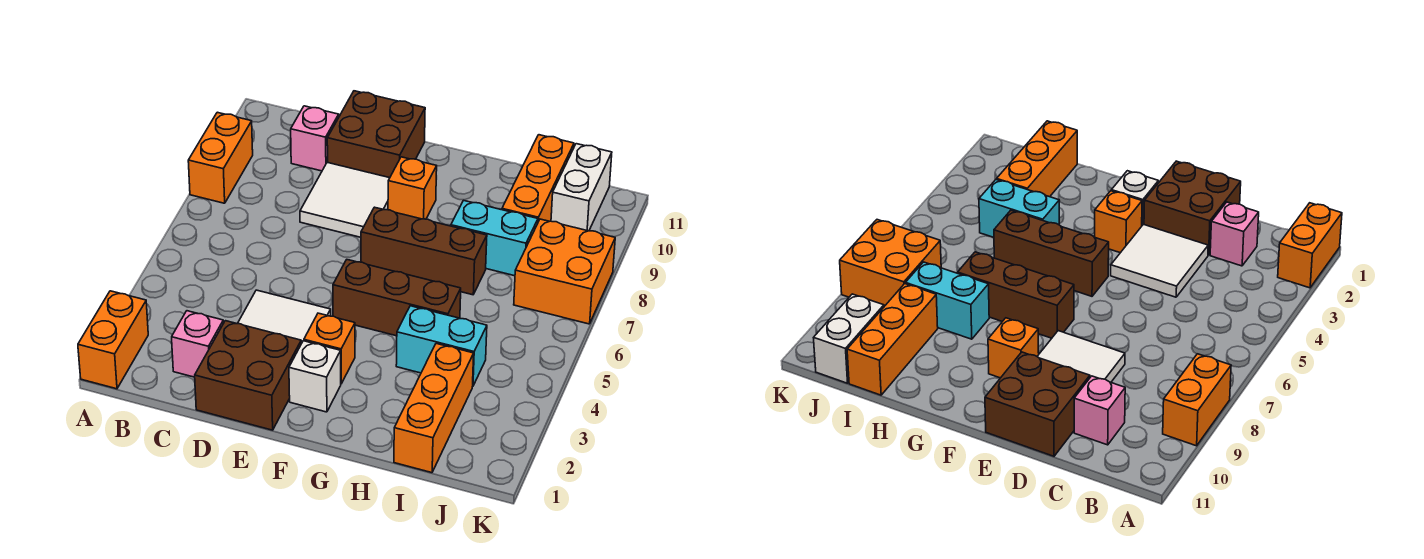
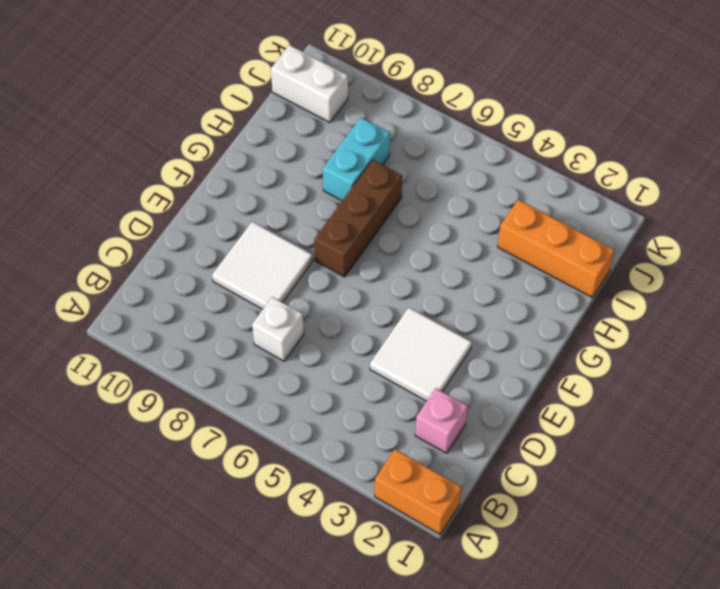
white 1x1 brick [252,297,304,361] -> white 1x1 brick moved to [289,341,341,412]
none -> orange 1x2 brick [188,112,253,203]
none -> pink 1x1 brick [291,106,339,171]
none -> brown 2x2 brick [195,321,301,430]

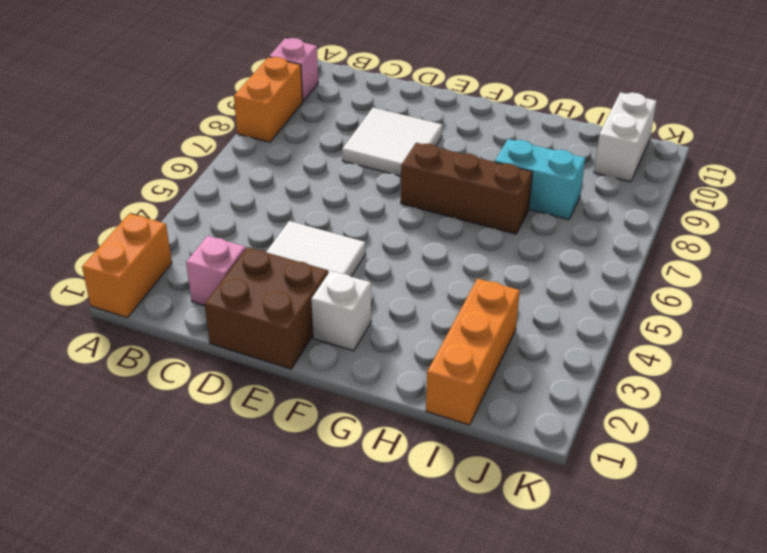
pink 1x1 brick [269,38,318,101] -> pink 1x1 brick moved to [291,106,339,171]
none -> brown 2x2 brick [327,91,425,178]
none -> orange 1x1 brick [304,313,355,384]
none -> brown 1x3 brick [333,260,461,336]

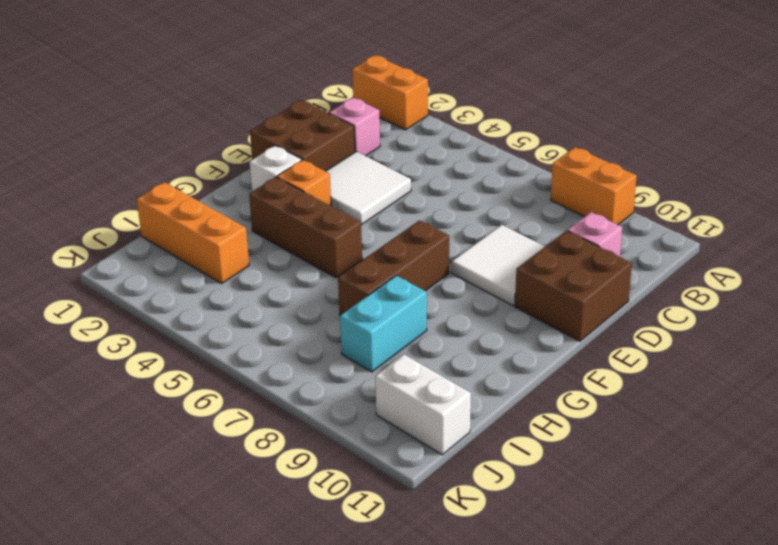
brown 1x3 brick [249,177,362,278] -> brown 1x3 brick turned to [333,260,461,336]
none -> orange 1x1 brick [388,157,437,219]
none -> cyan 1x2 brick [396,306,487,386]
none -> orange 1x3 brick [502,135,574,221]

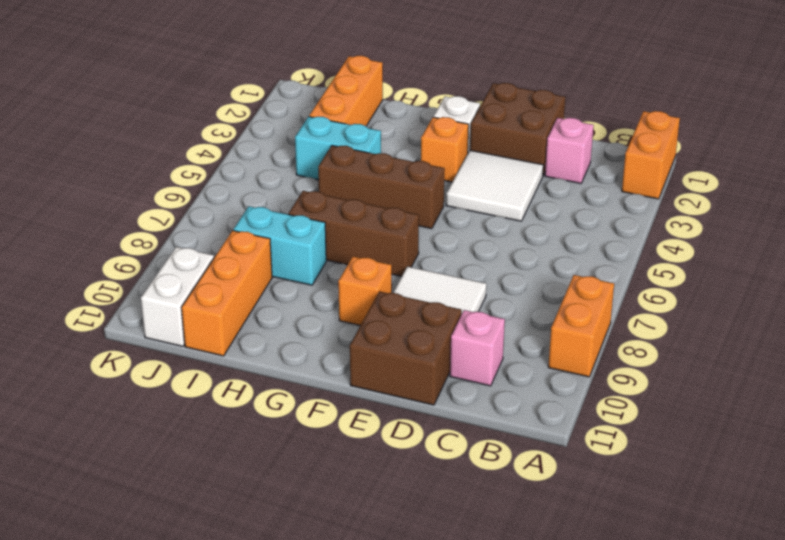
none -> orange 2x2 brick [514,219,615,324]

